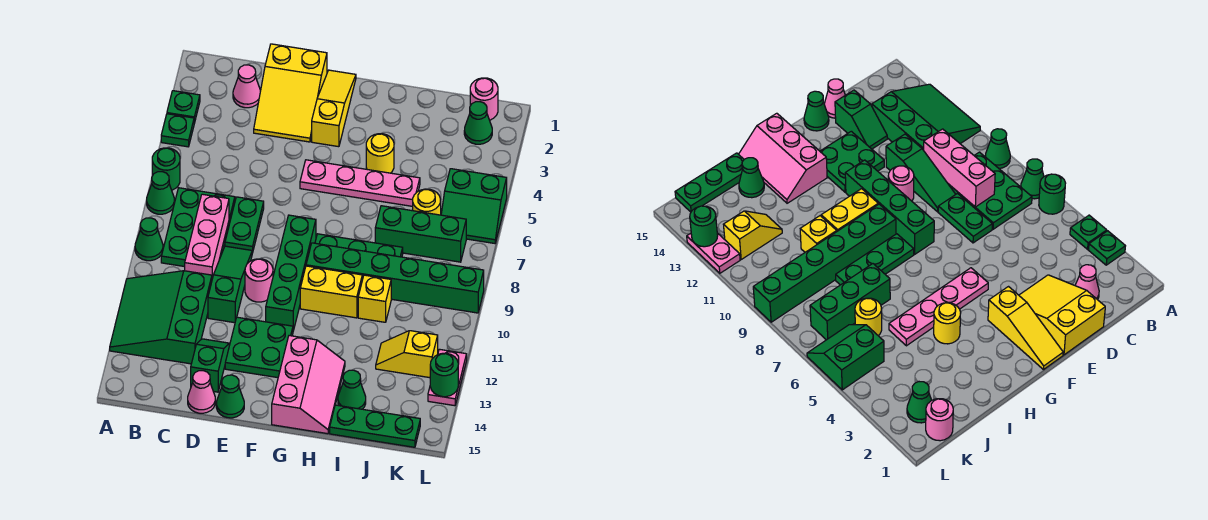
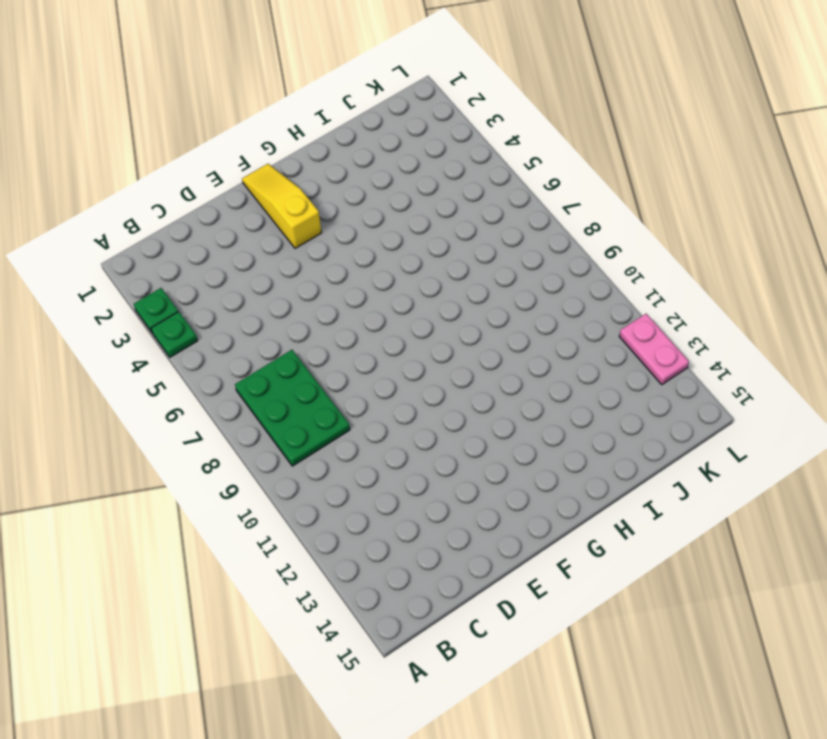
none -> green 1x1 round brick [152,148,180,190]
none -> green 1x1 cone [147,172,174,214]
none -> green 1x1 cone [135,218,163,261]
none -> green 3x3 slope [110,271,212,364]

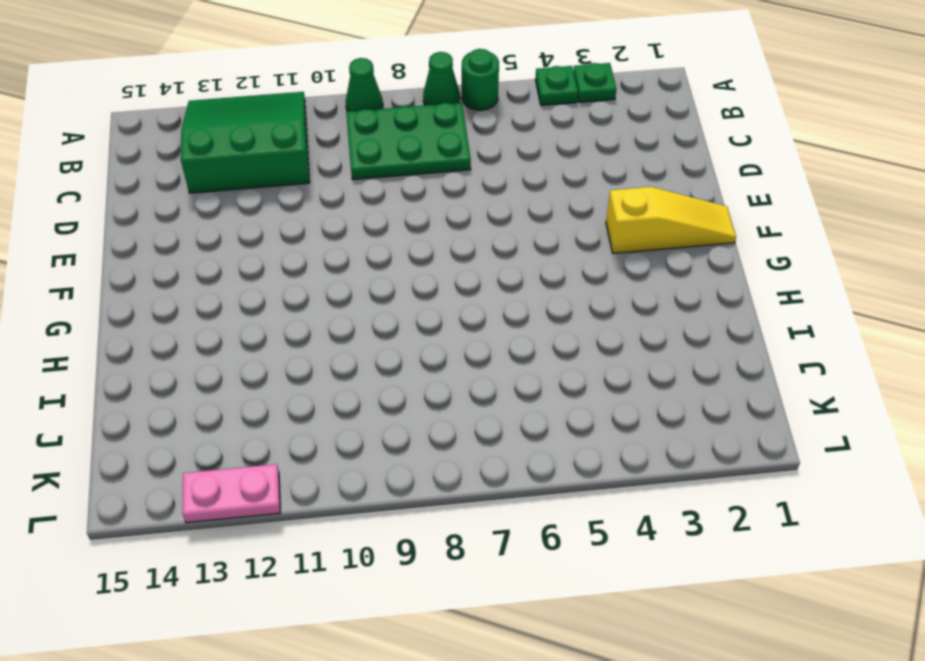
none -> pink 1x1 cone [233,65,261,108]
none -> yellow 2x3 slope [254,44,327,142]
none -> green 1x2 plate [225,197,264,253]
none -> green 1x3 slope [208,246,252,323]

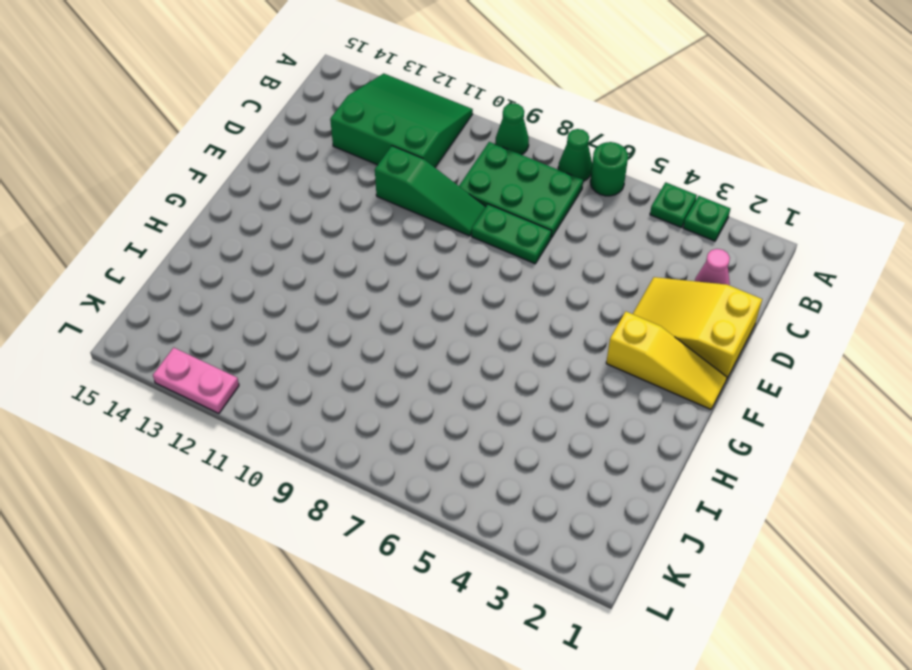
none -> green 1x2 slope [191,339,229,392]
none -> pink 1x1 cone [188,371,215,413]
none -> pink 1x1 round brick [245,259,273,302]
none -> green 2x2 plate [225,317,293,378]

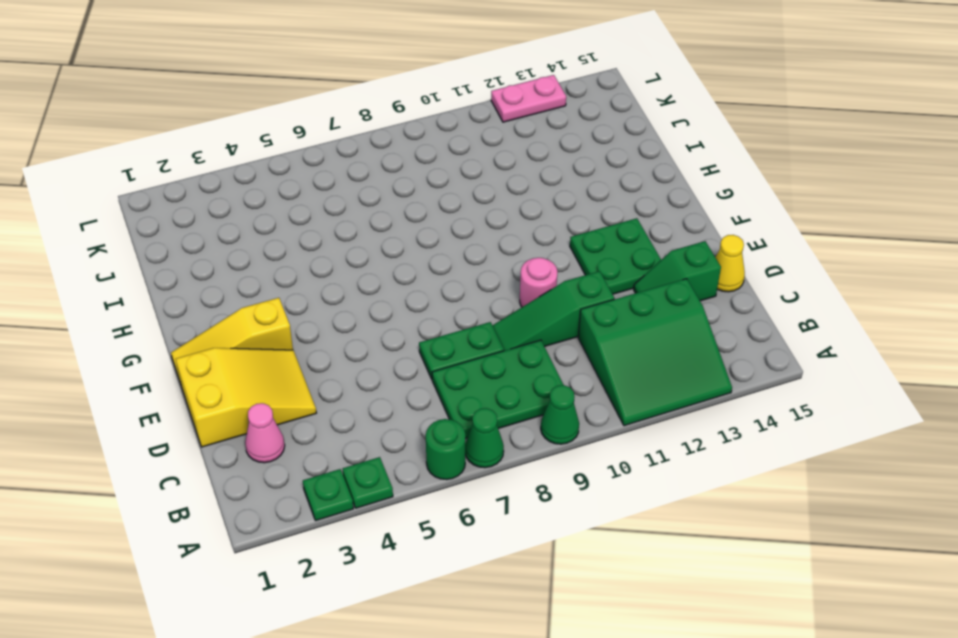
yellow 1x1 cone [715,235,745,292] -> pink 1x1 cone [188,371,215,413]
none -> green 1x1 cone [216,375,244,418]
none -> pink 1x4 plate [300,160,420,206]
none -> green 1x4 brick [266,215,316,331]
none -> green 1x3 plate [315,234,403,257]

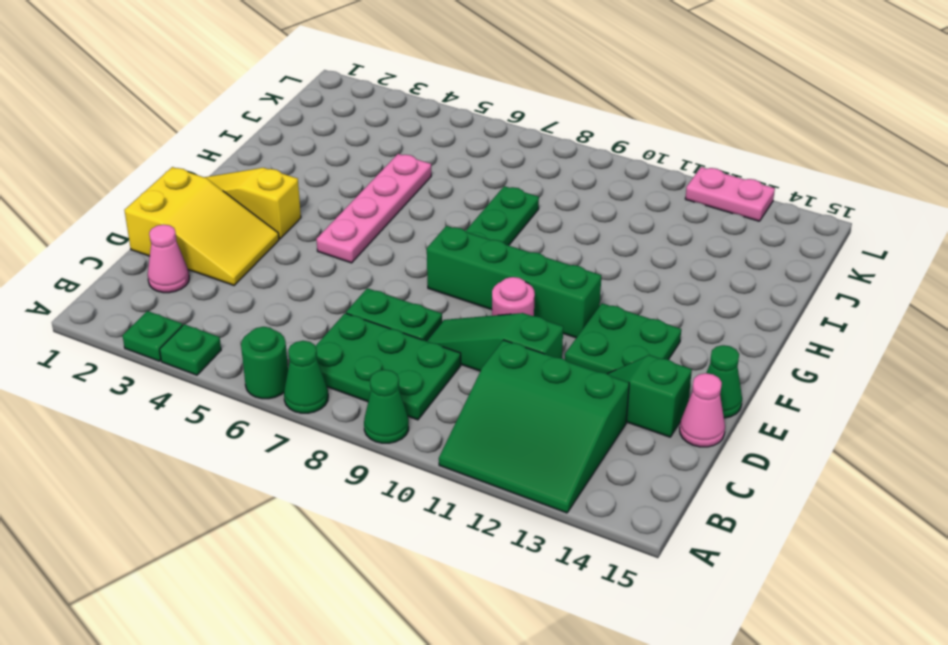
none -> green 1x6 brick [306,243,484,313]
none -> yellow 1x2 brick [300,266,362,318]
none -> pink 2x3 slope [272,336,345,434]
none -> yellow 1x1 round brick [366,134,394,173]

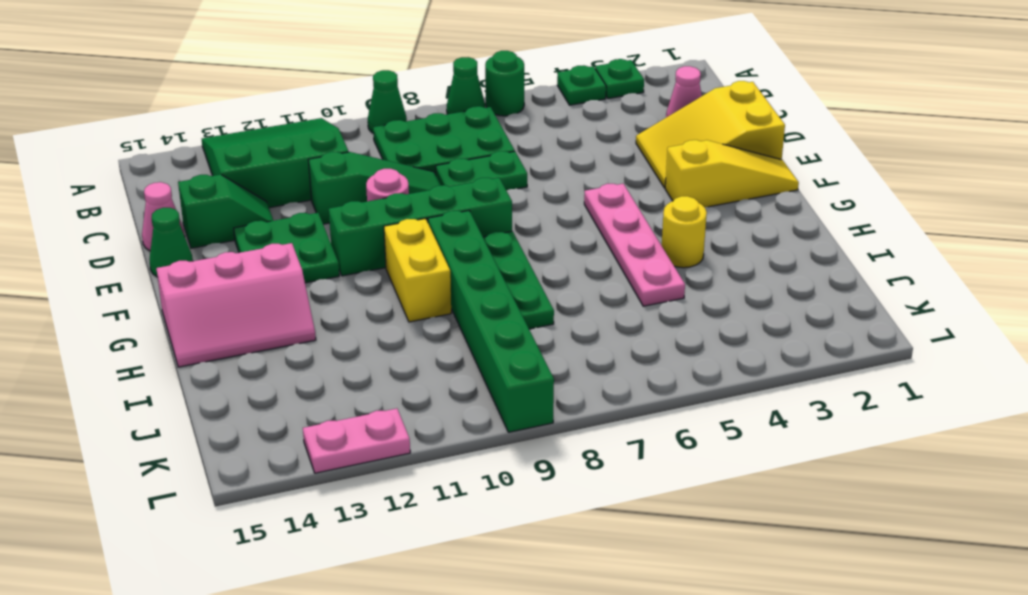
none -> green 1x3 brick [375,206,466,262]
none -> yellow 1x1 brick [358,275,391,322]
none -> green 1x1 cone [338,370,366,409]
none -> green 1x3 plate [330,405,420,447]

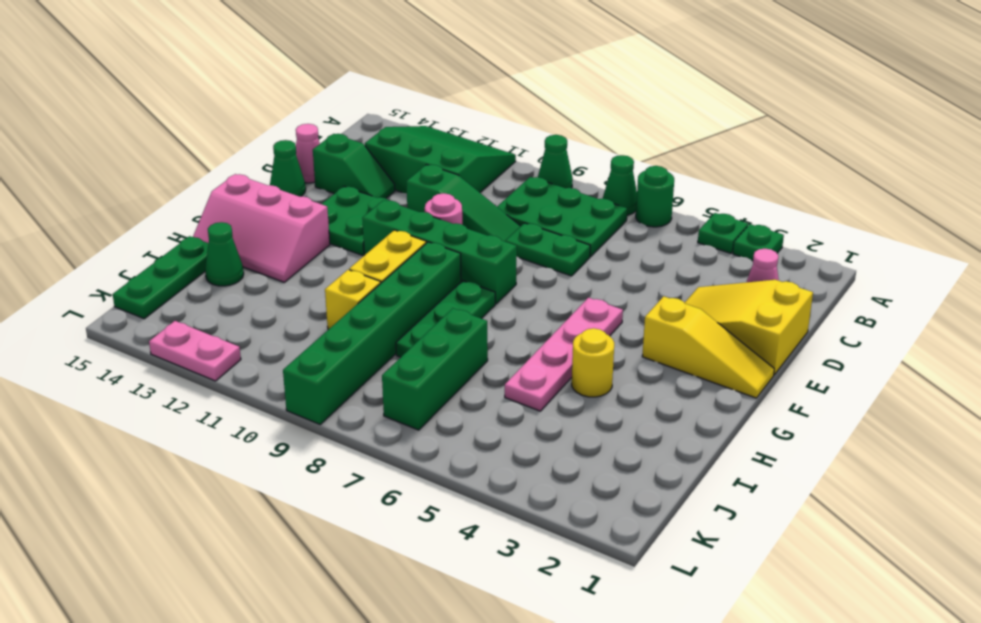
none -> yellow 1x1 round brick [413,189,441,215]
none -> yellow 1x2 slope [376,331,438,378]
none -> pink 1x1 round brick [470,78,498,120]
none -> green 1x1 cone [464,102,492,144]

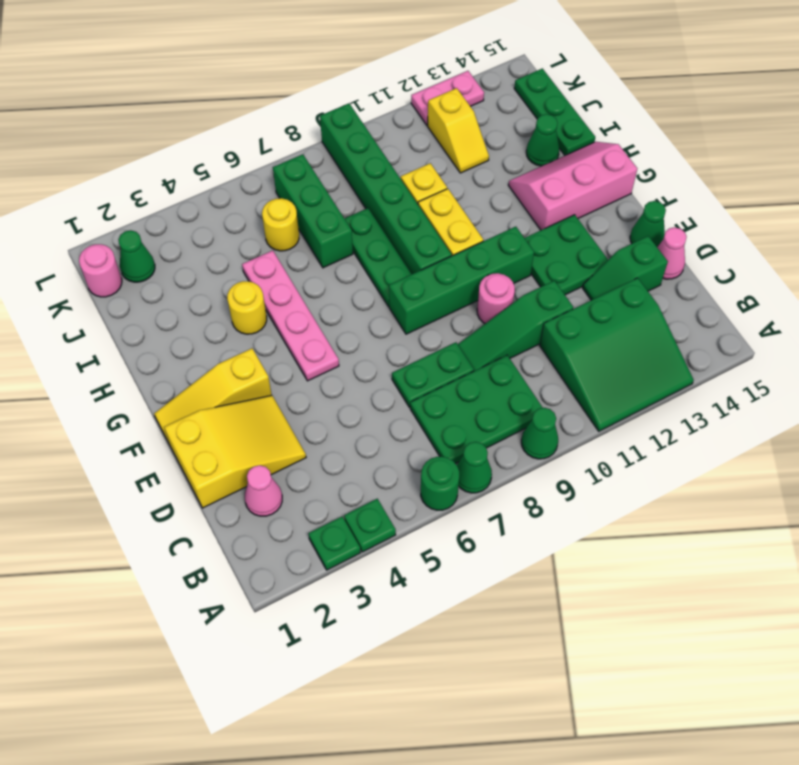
none -> green 2x2 slope [441,169,507,243]
none -> pink 1x3 brick [185,194,229,278]
none -> green 1x1 round brick [430,353,458,397]

